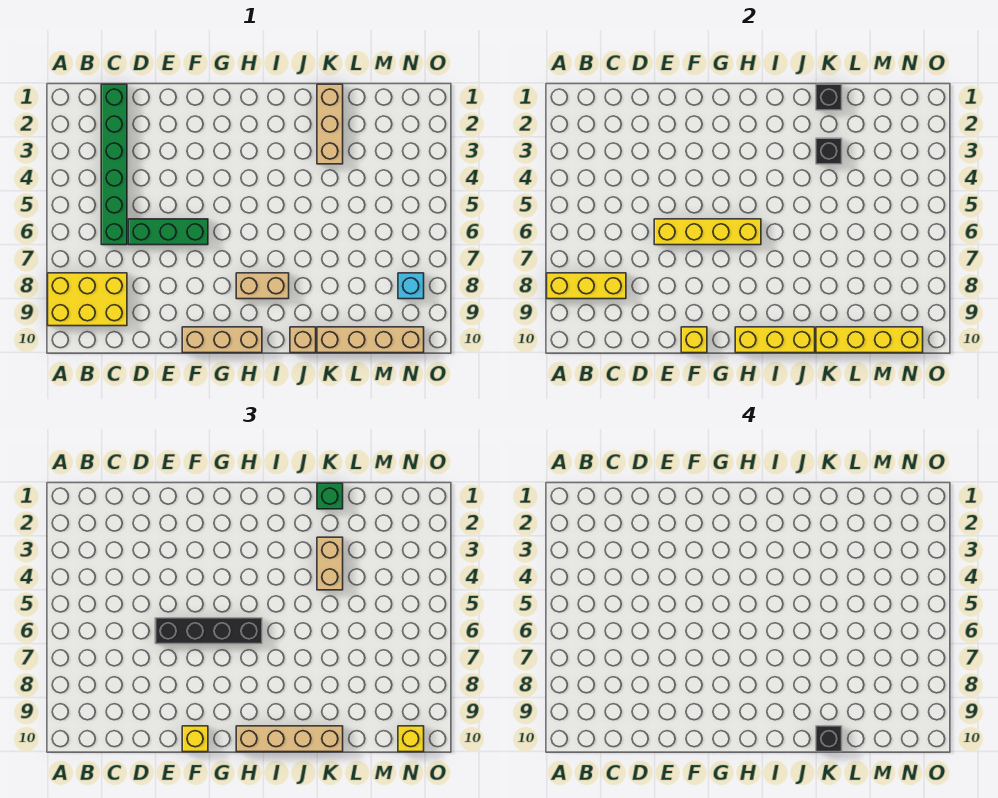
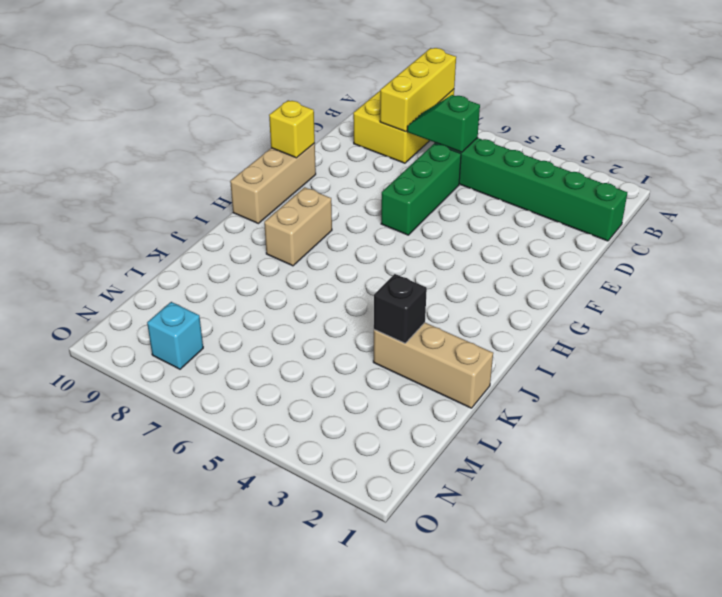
green 1x2 slope [407,95,480,152] -> none
none -> tan 1x1 brick [290,327,316,353]
none -> tan 1x4 brick [317,327,424,353]
none -> yellow 1x4 brick [654,219,761,245]

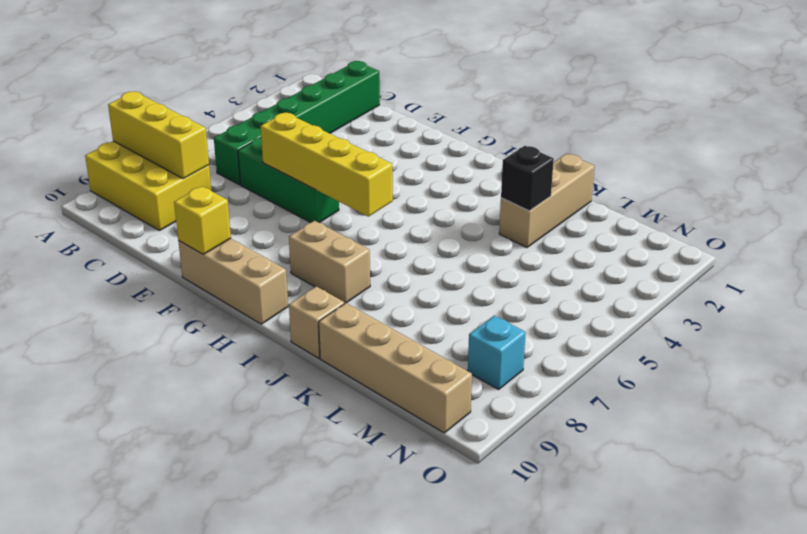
none -> yellow 1x3 brick [735,327,815,353]
none -> black 1x1 brick [816,84,842,110]
none -> yellow 1x4 brick [816,327,923,353]

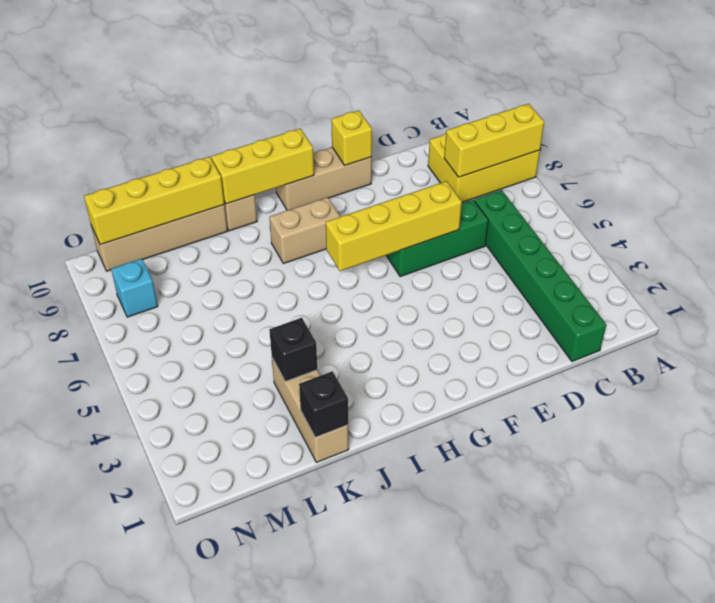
none -> black 1x4 brick [155,618,262,644]
none -> yellow 1x1 brick [182,726,208,752]
none -> tan 1x4 brick [236,726,343,752]

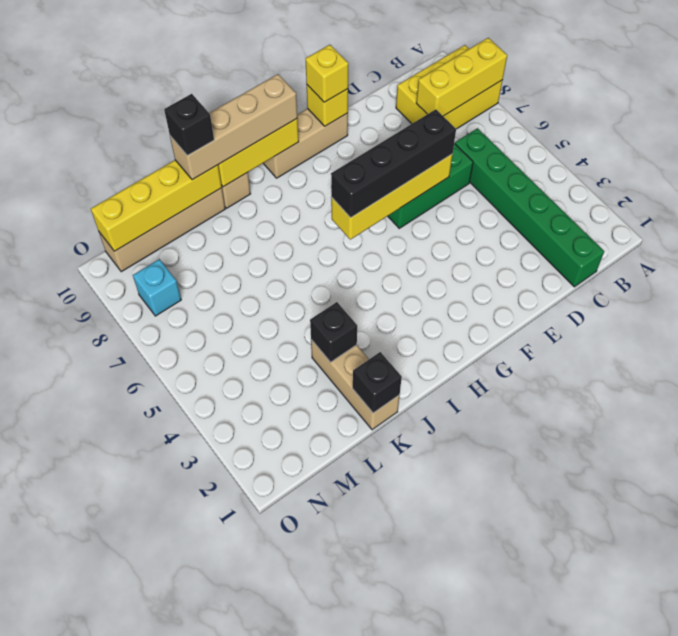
none -> tan 1x2 brick [236,273,289,299]
none -> green 1x1 brick [317,483,343,509]
none -> tan 1x2 brick [317,537,343,590]

